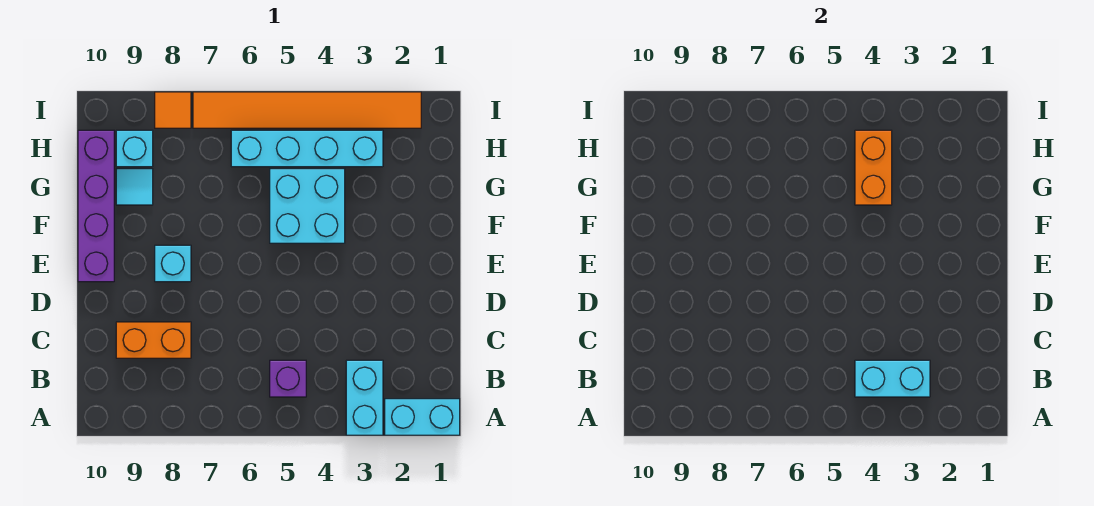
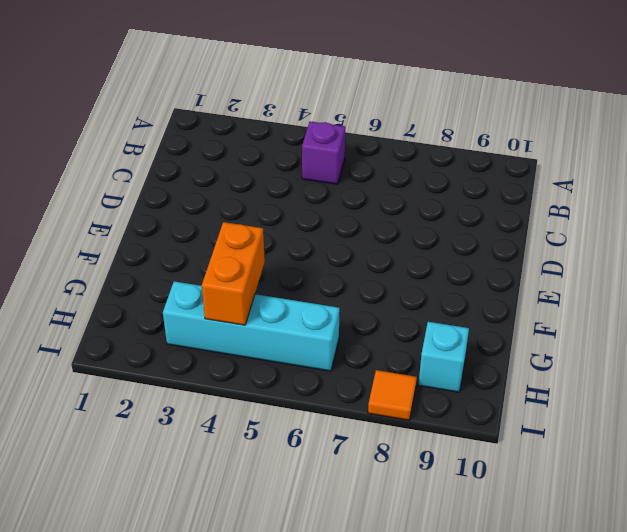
none -> cyan 1x2 brick [385,399,460,435]
none -> cyan 1x2 brick [346,360,383,435]
none -> orange 1x2 brick [116,322,191,358]

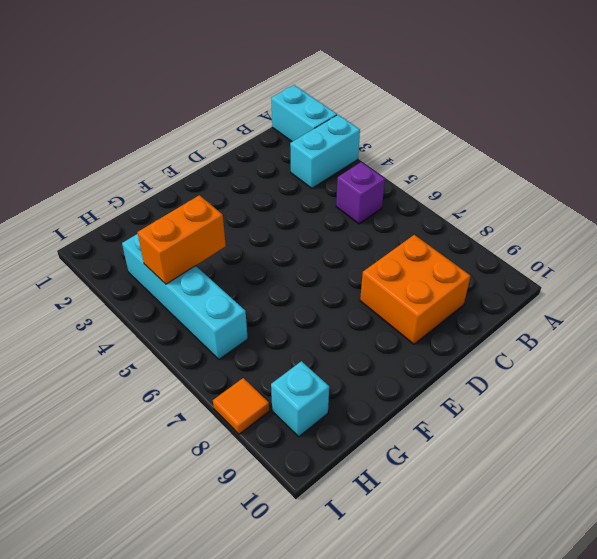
orange 2x2 brick [360,235,470,344] -> orange 1x2 brick [116,322,191,358]
none -> cyan 1x1 brick [155,245,191,282]
none -> purple 1x4 brick [78,130,114,282]
none -> cyan 2x2 brick [270,169,345,243]

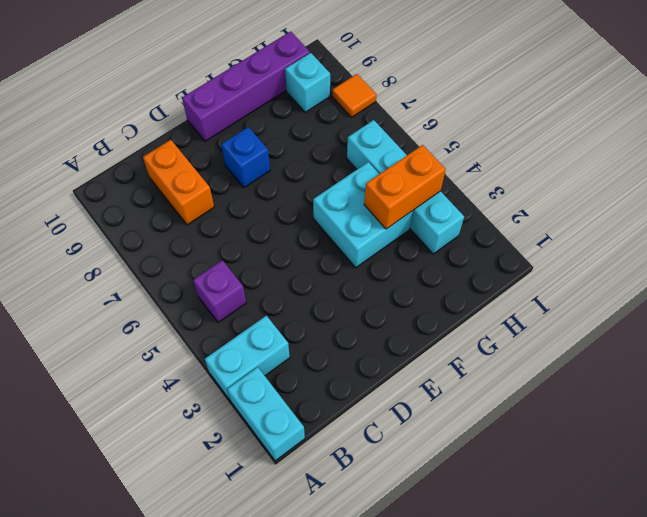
blue 1x1 brick [221,127,270,188] -> cyan 1x1 brick [155,245,191,282]
none -> cyan 1x1 tile [116,169,153,205]
none -> orange 1x6 tile [193,92,421,128]
none -> cyan 1x2 brick [855,360,930,397]

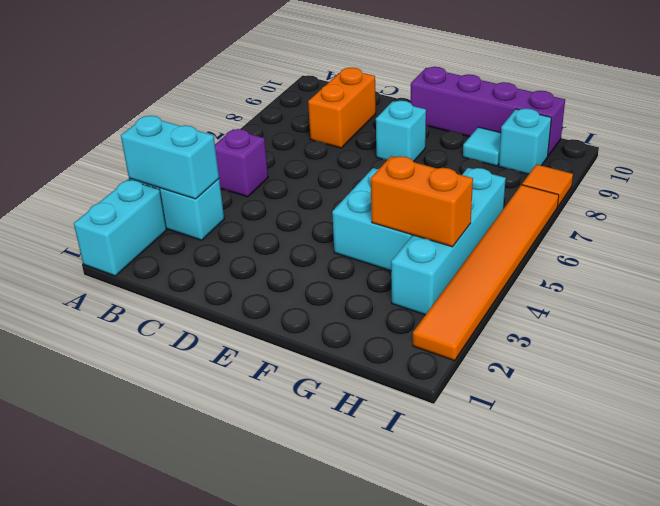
cyan 1x2 brick [121,116,219,199] -> cyan 1x2 brick turned to [855,360,930,397]

